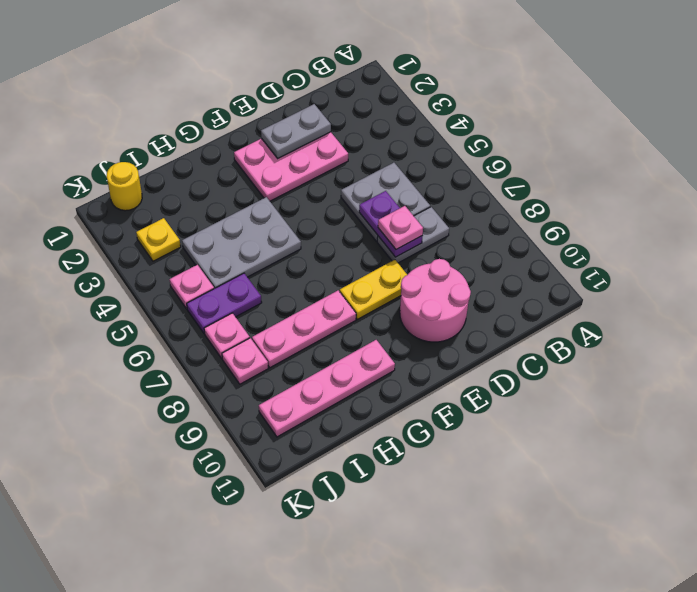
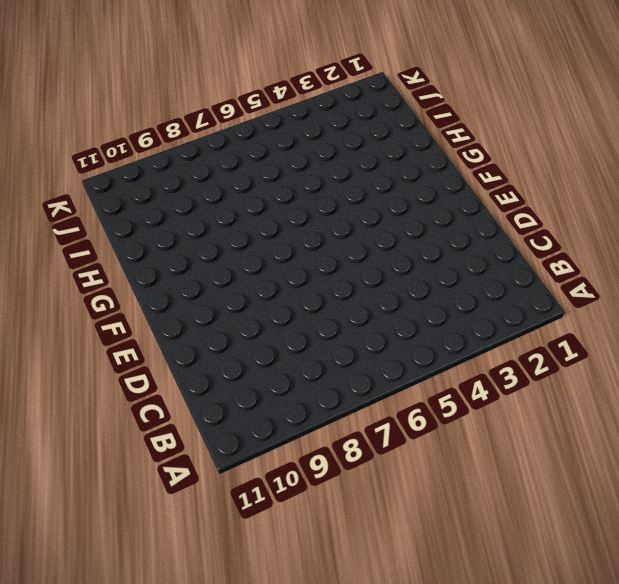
none -> grey 2x2 plate [341,163,430,241]
none -> grey 1x2 plate [377,207,449,263]
none -> pink 2x3 plate [234,132,348,201]

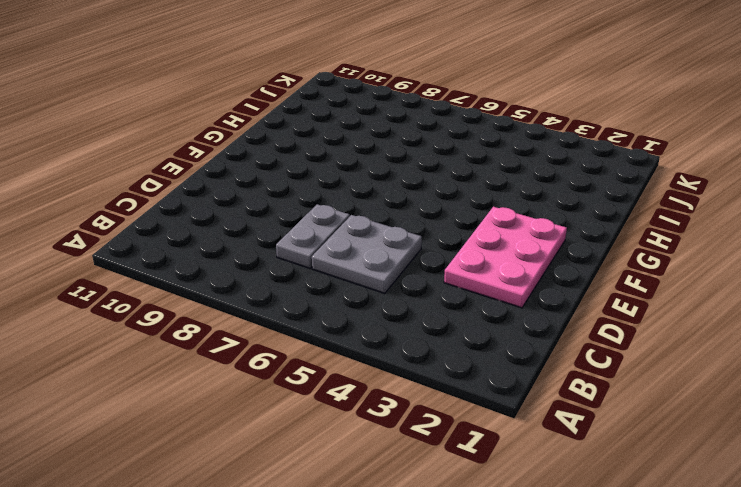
none -> pink 2x2 round brick [400,259,471,342]
none -> yellow 1x2 plate [340,260,407,319]
none -> grey 2x3 plate [182,197,301,289]

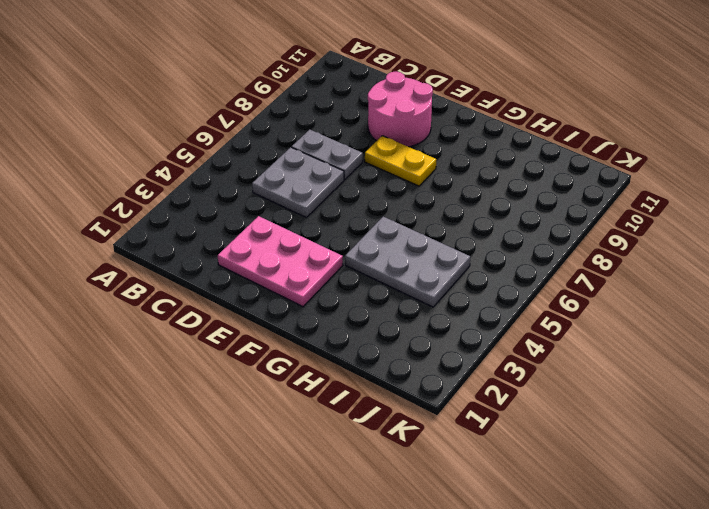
none -> pink 1x3 plate [252,290,356,368]
none -> pink 1x4 plate [259,340,395,437]
none -> purple 1x2 plate [187,273,262,334]

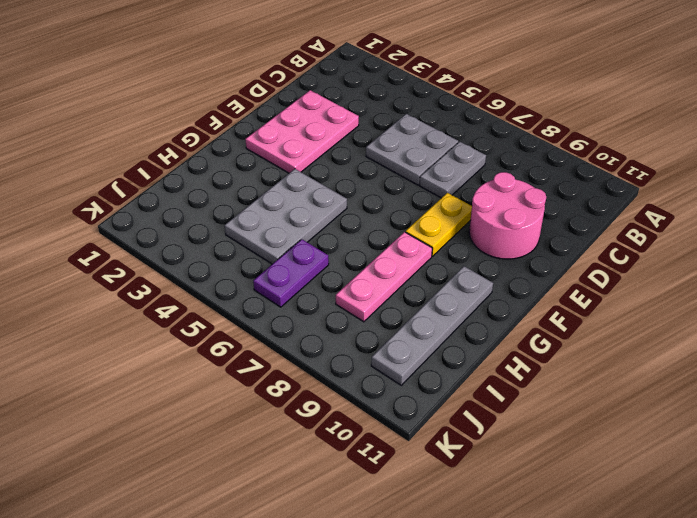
grey 1x4 plate [371,266,493,385] -> pink 1x4 plate [259,340,395,437]
none -> yellow 1x1 round brick [107,162,142,211]
none -> yellow 1x1 plate [136,218,181,261]
none -> pink 1x1 plate [170,265,214,309]

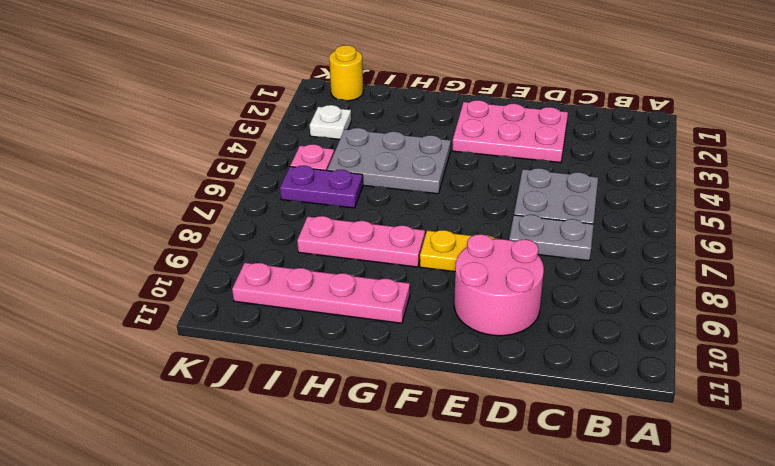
white 1x1 plate [310,105,351,139] -> yellow 1x1 plate [136,218,181,261]
none -> pink 1x1 plate [204,313,250,358]
none -> pink 1x1 plate [222,338,268,384]
none -> grey 1x2 plate [261,104,331,158]

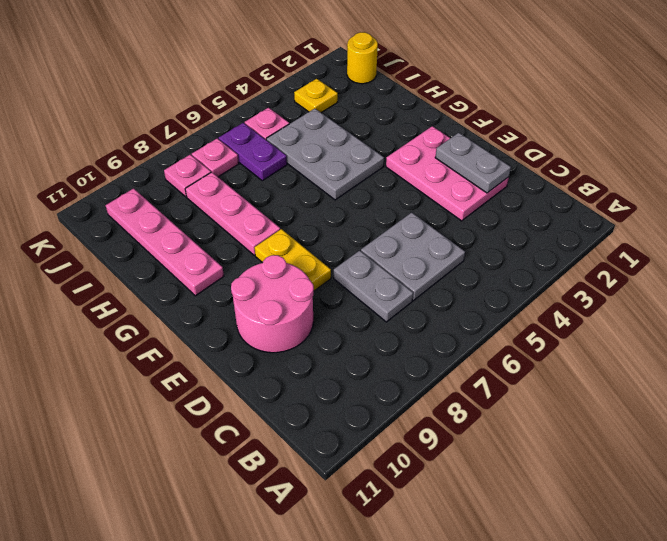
none -> purple 1x2 plate [359,191,422,257]
none -> pink 1x1 plate [378,206,423,249]

